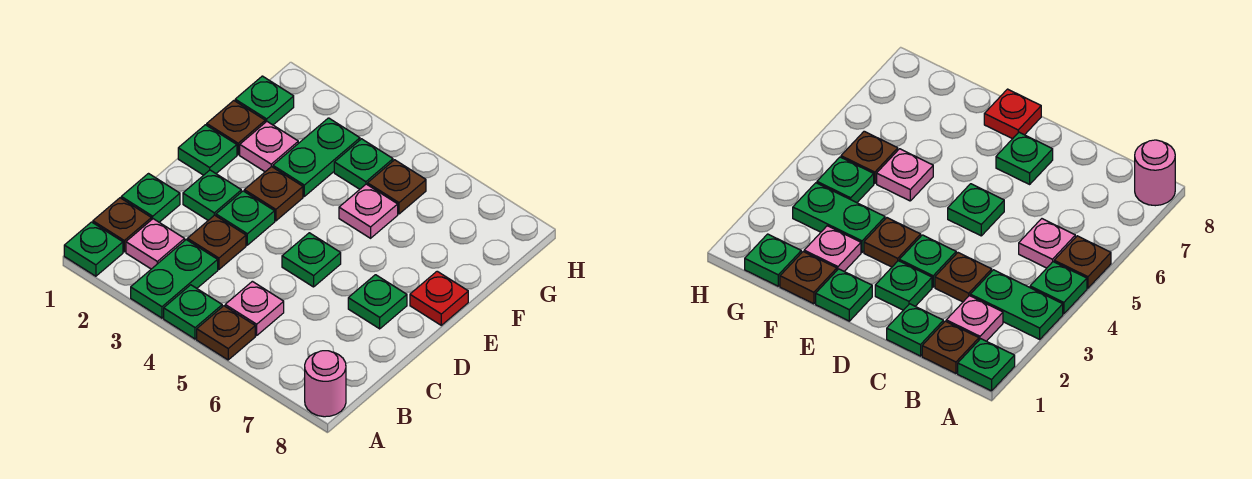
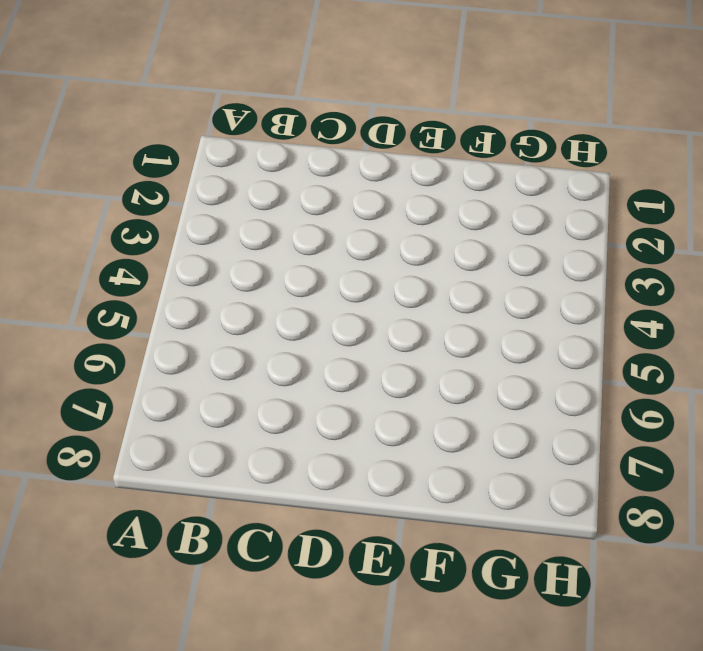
none -> green 1x1 plate [64,222,123,276]
none -> green 1x2 plate [131,240,218,318]
none -> green 1x1 plate [164,285,222,339]

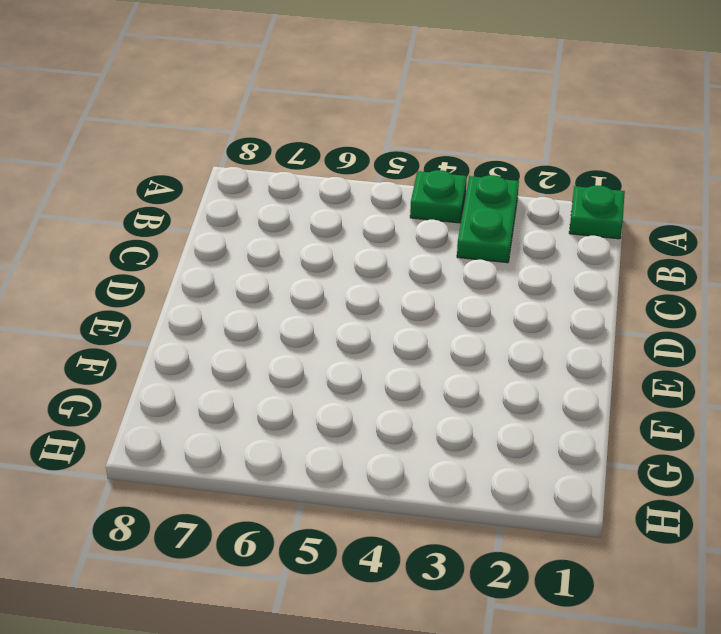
none -> brown 1x1 plate [197,306,255,360]
none -> pink 1x1 round brick [305,351,346,417]
none -> brown 1x1 plate [93,198,151,252]

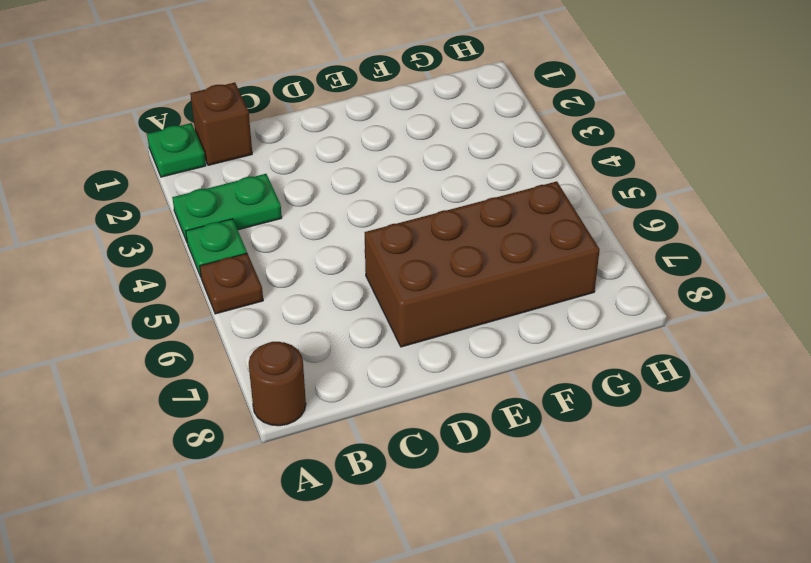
brown 1x1 round brick [249,342,306,426] -> pink 1x1 round brick [305,351,346,417]
brown 1x1 brick [190,83,252,165] -> brown 1x1 plate [93,198,151,252]
brown 2x4 brick [365,181,600,347] -> green 1x1 plate [348,275,407,329]
none -> pink 1x1 plate [126,219,185,269]
none -> pink 1x1 plate [225,281,284,336]
none -> green 1x1 plate [121,174,180,222]

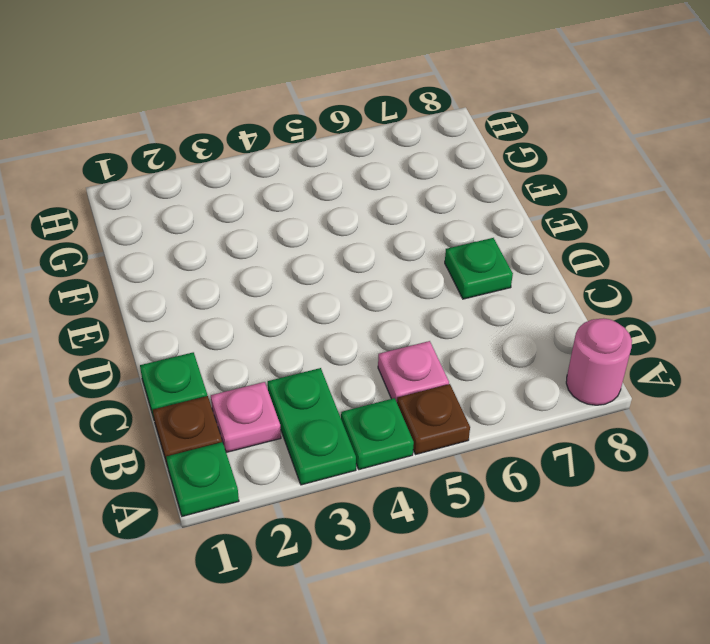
none -> brown 1x1 plate [187,215,246,269]
none -> green 1x1 plate [183,170,241,220]
none -> green 1x1 plate [216,191,275,245]

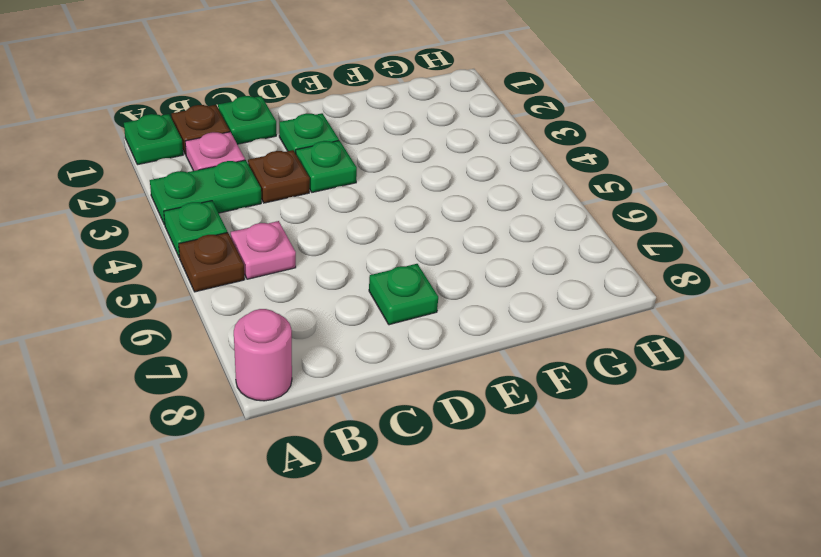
none -> green 1x1 plate [282,233,341,287]
none -> green 1x1 plate [178,125,237,175]
none -> brown 1x1 plate [244,167,303,221]

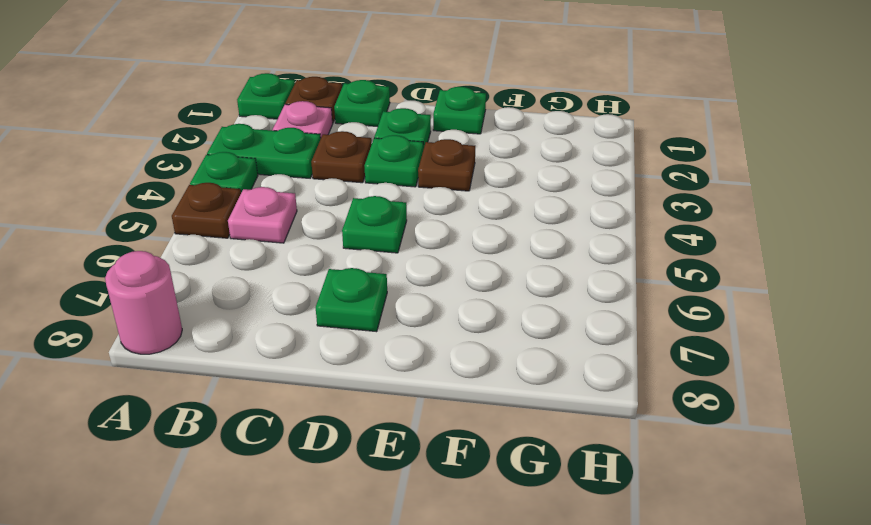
none -> red 1x1 plate [410,271,468,325]
none -> brown 1x1 plate [207,101,265,155]
none -> pink 1x1 plate [240,122,298,172]

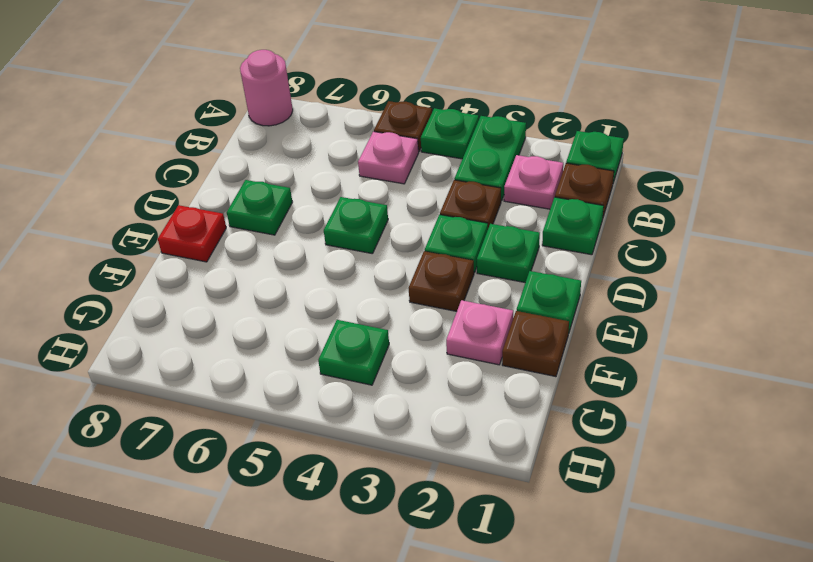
none -> green 1x2 plate [273,118,360,196]
none -> pink 1x1 plate [339,184,398,238]
none -> green 1x1 plate [235,76,294,125]

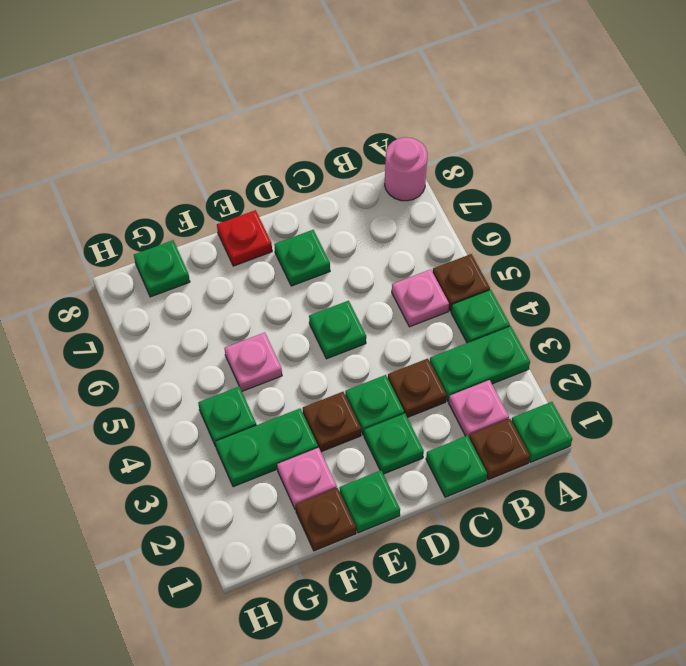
green 1x1 plate [134,240,190,297] -> green 1x1 plate moved to [235,76,294,125]
none -> brown 1x1 plate [368,160,426,214]

